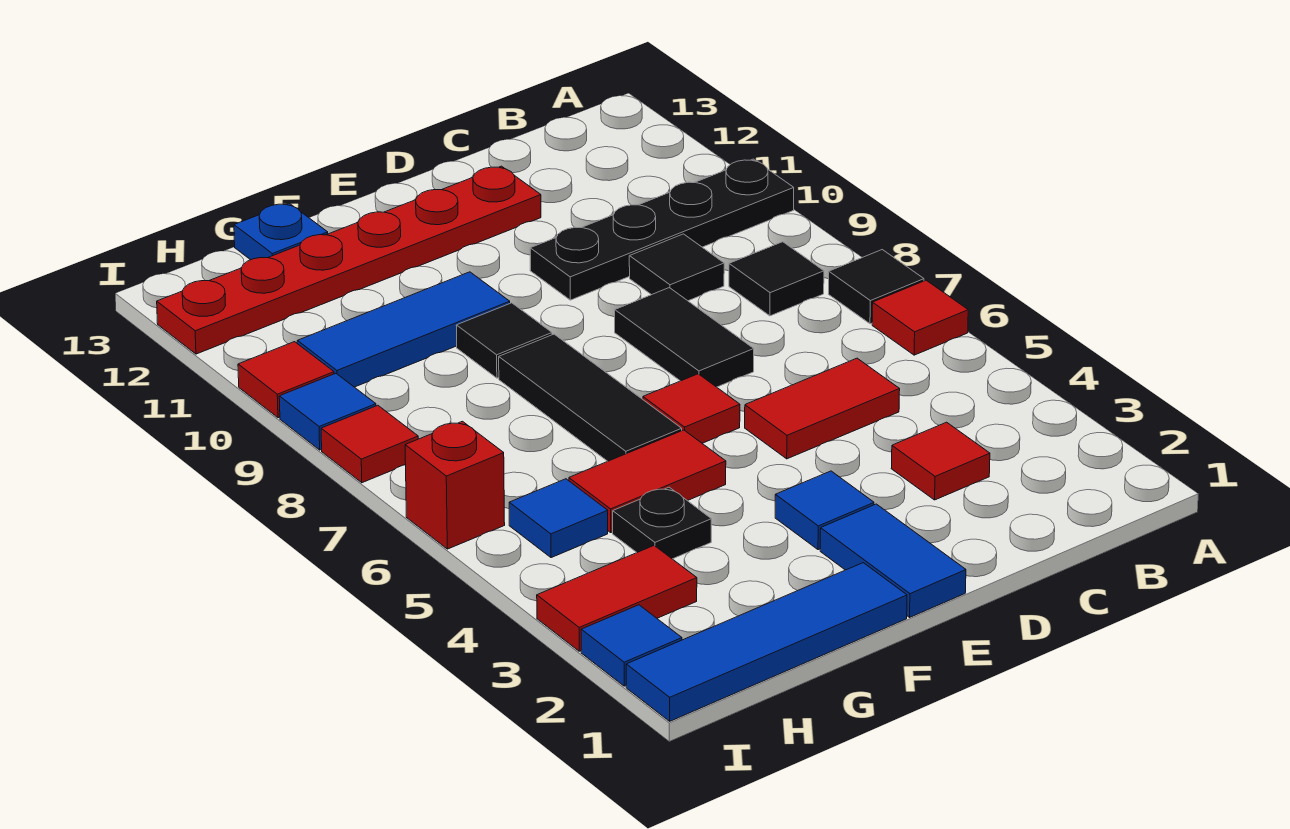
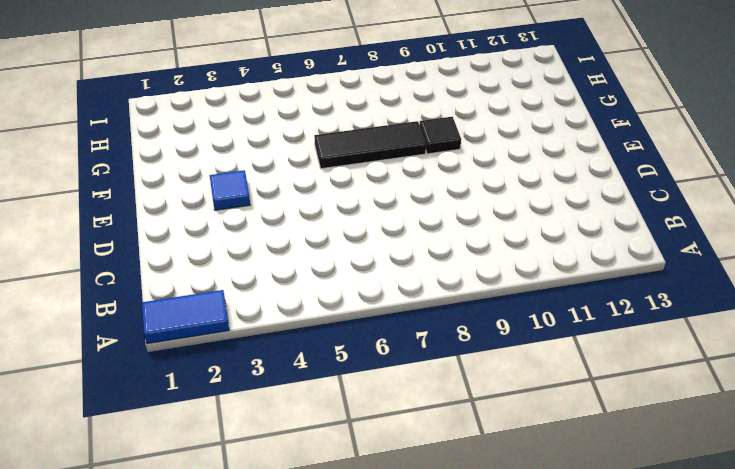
blue 1x2 tile [142,290,229,344] -> blue 1x2 tile moved to [820,504,966,617]
none -> red 1x1 tile [872,280,968,355]
none -> black 1x1 tile [829,250,924,324]
none -> black 1x4 plate [530,159,794,300]

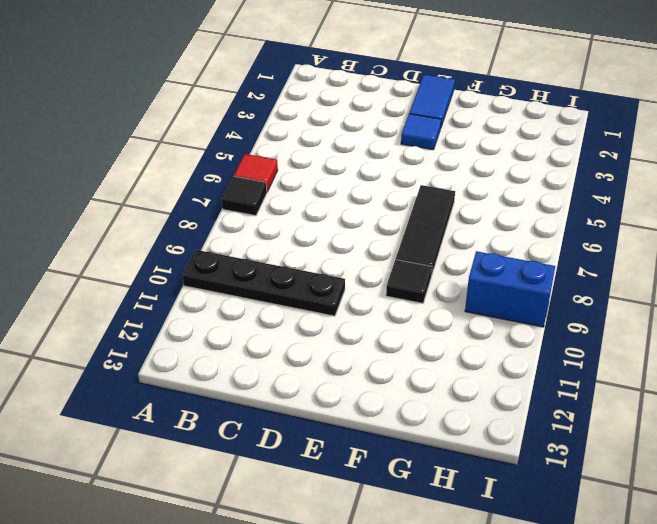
blue 1x2 brick [465,251,555,327] -> blue 1x1 tile [279,373,376,450]
none -> black 1x1 tile [729,242,824,316]
none -> red 1x1 tile [891,422,990,500]
none -> red 1x2 tile [745,358,900,459]

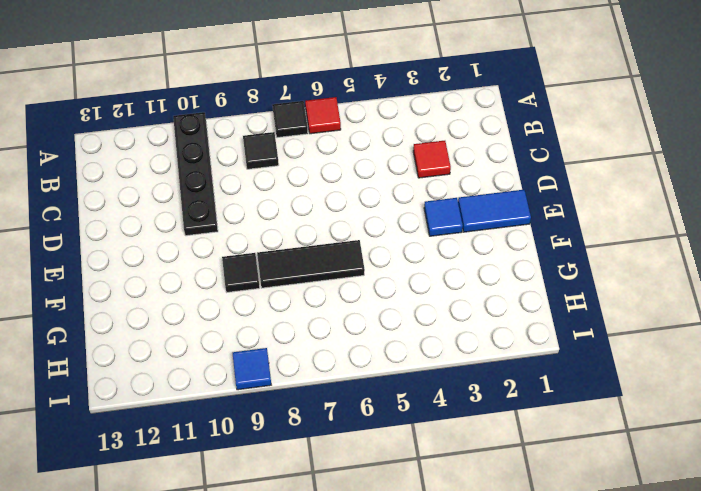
none -> red 1x2 tile [745,358,900,459]
none -> black 1x1 tile [629,234,724,301]
none -> black 1x2 tile [615,288,754,387]

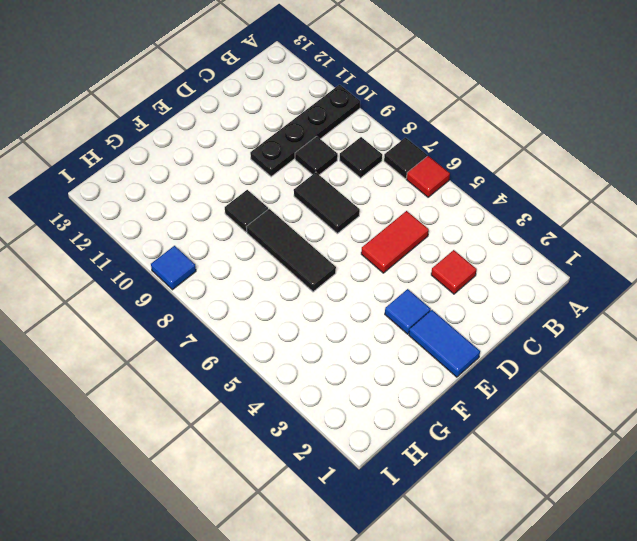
none -> red 1x6 plate [157,166,541,354]
none -> red 1x1 tile [643,374,740,443]
none -> blue 1x4 tile [626,563,907,721]

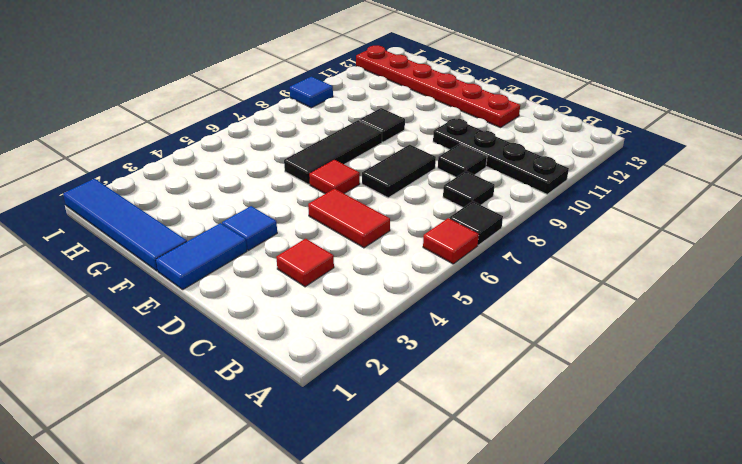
none -> red 1x2 tile [569,430,726,532]
none -> blue 1x3 tile [297,272,510,387]
none -> black 1x1 plate [613,487,711,559]

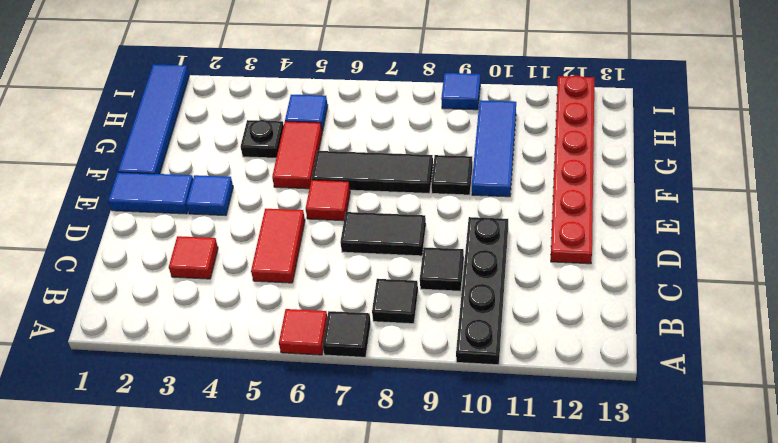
none -> blue 1x1 plate [234,203,328,260]
none -> red 1x2 tile [537,546,697,651]
none -> blue 1x1 tile [581,605,682,686]

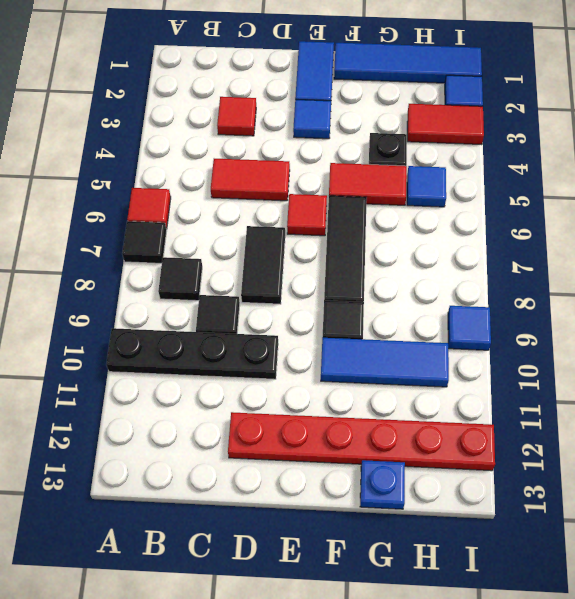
none -> red 1x1 brick [405,421,505,549]
none -> red 1x1 tile [321,405,418,483]
none -> red 1x1 tile [238,342,334,418]

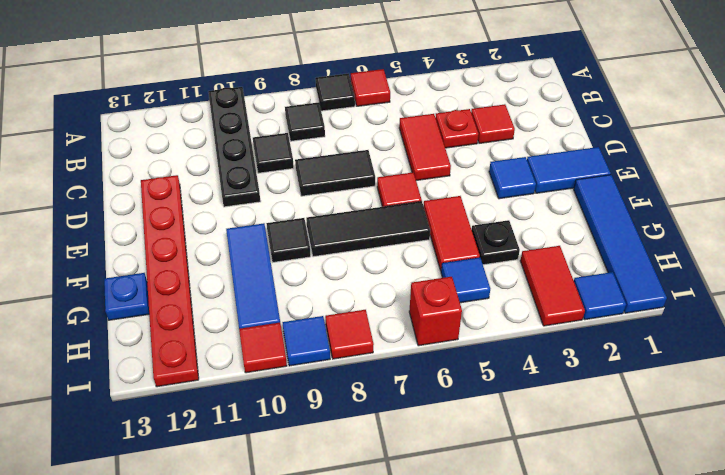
red 1x1 plate [435,109,479,148] -> none

